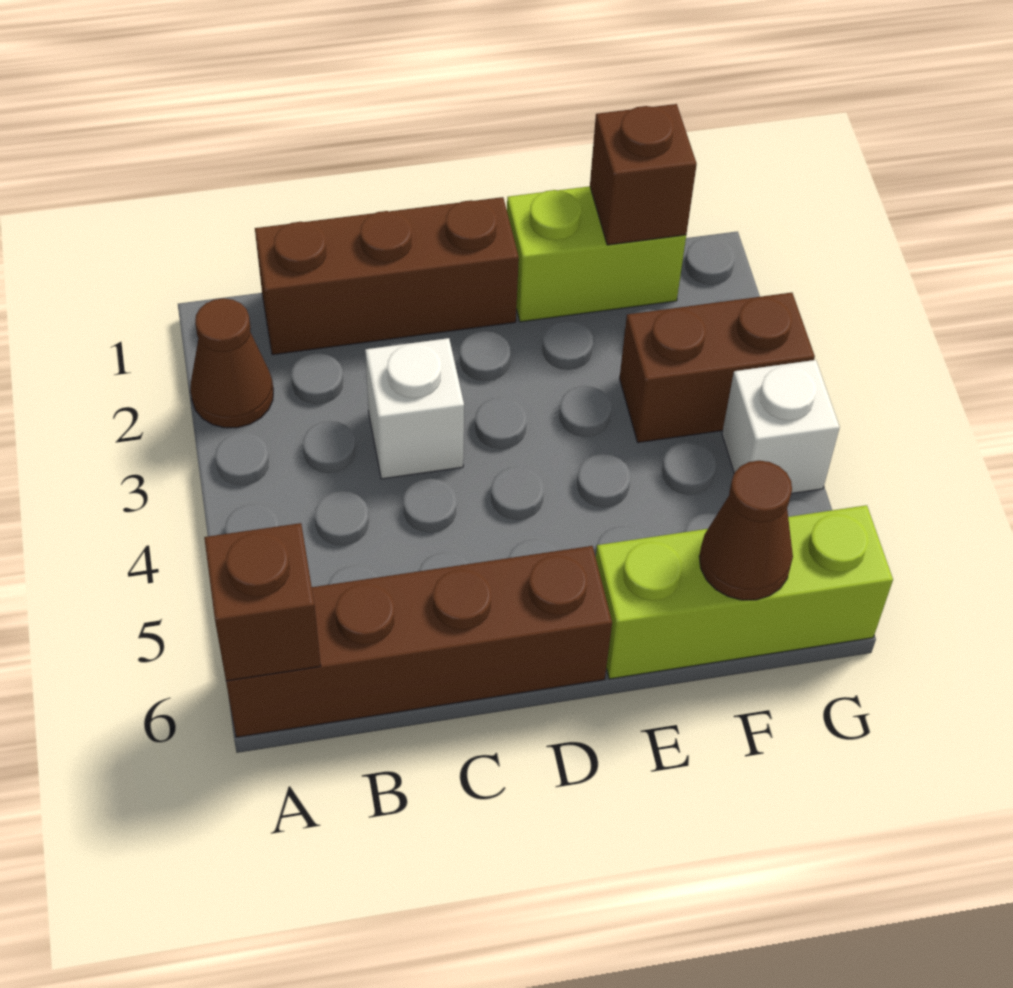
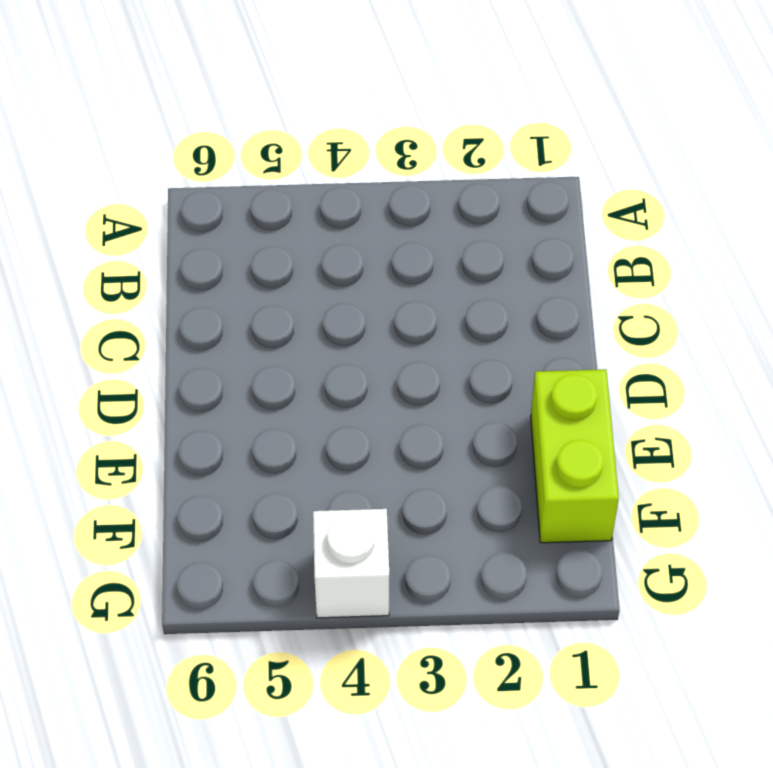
none -> brown 1x1 cone [190,298,273,428]
none -> brown 1x4 brick [226,546,612,737]

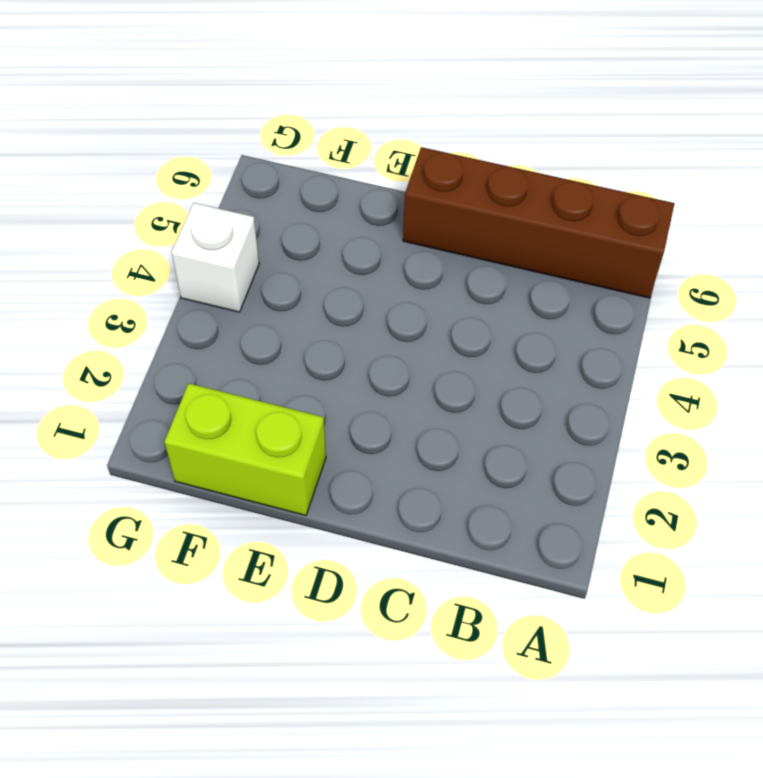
none -> brown 1x1 cone [190,298,273,428]
none -> brown 1x3 brick [255,197,519,355]

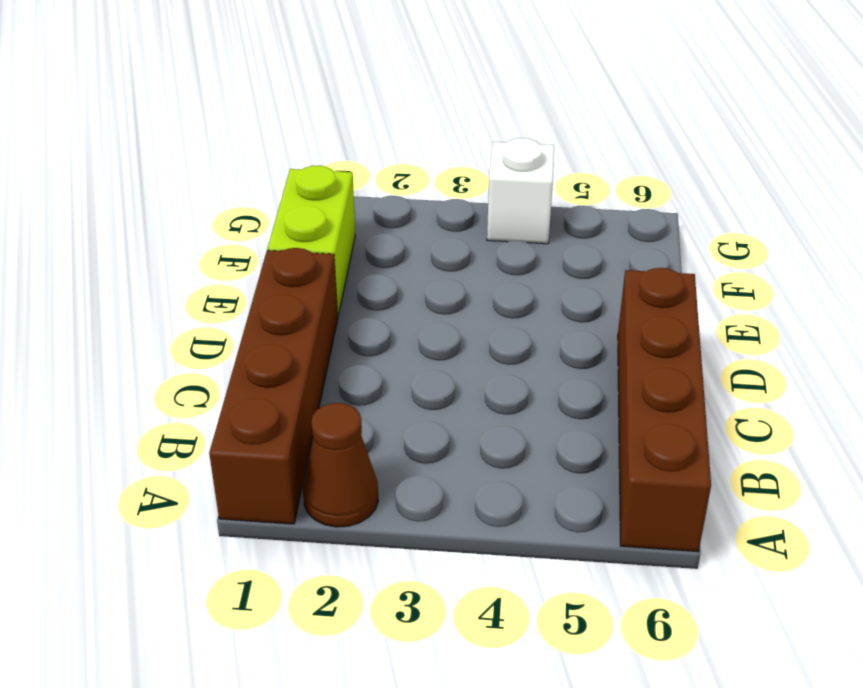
brown 1x4 brick [209,248,338,524] -> brown 1x3 brick [255,197,519,355]
none -> white 1x1 brick [365,338,464,479]
none -> lime 1x3 brick [596,505,893,679]

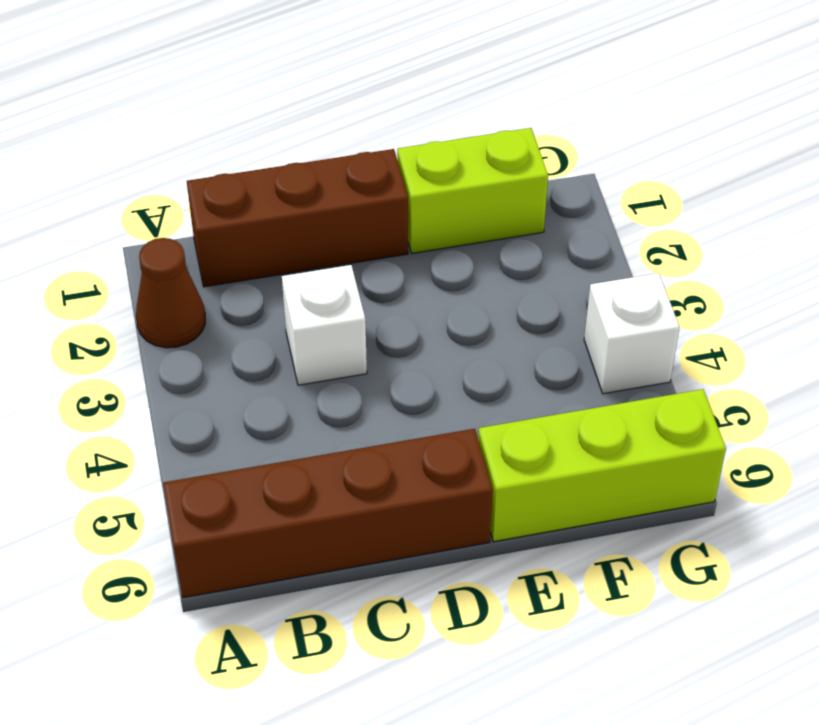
none -> brown 1x2 brick [620,292,815,443]
none -> brown 1x1 brick [204,523,321,681]

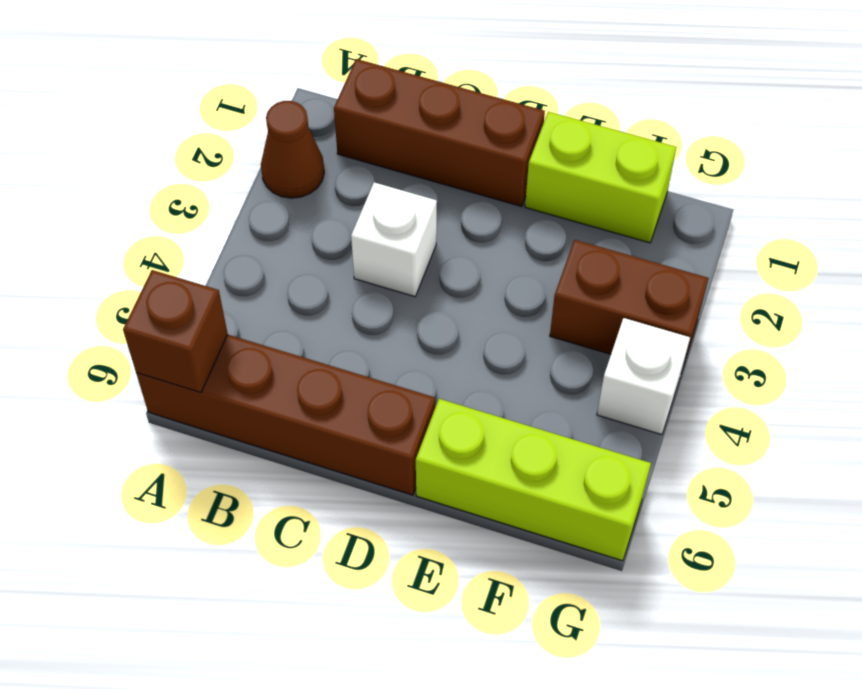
none -> brown 1x1 brick [590,104,697,245]
none -> brown 1x1 cone [699,460,793,600]

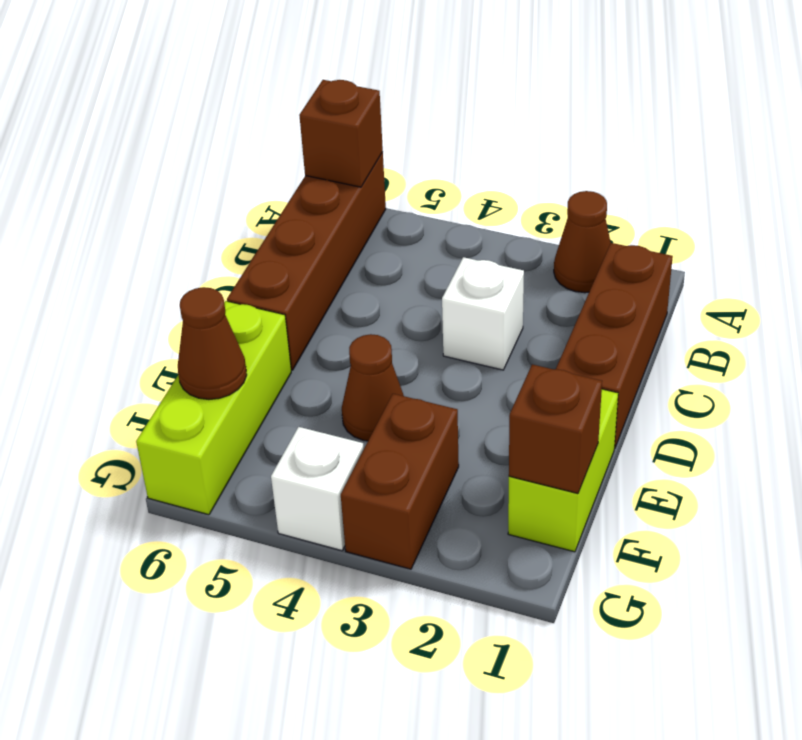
brown 1x1 cone [342,334,404,441] -> none

